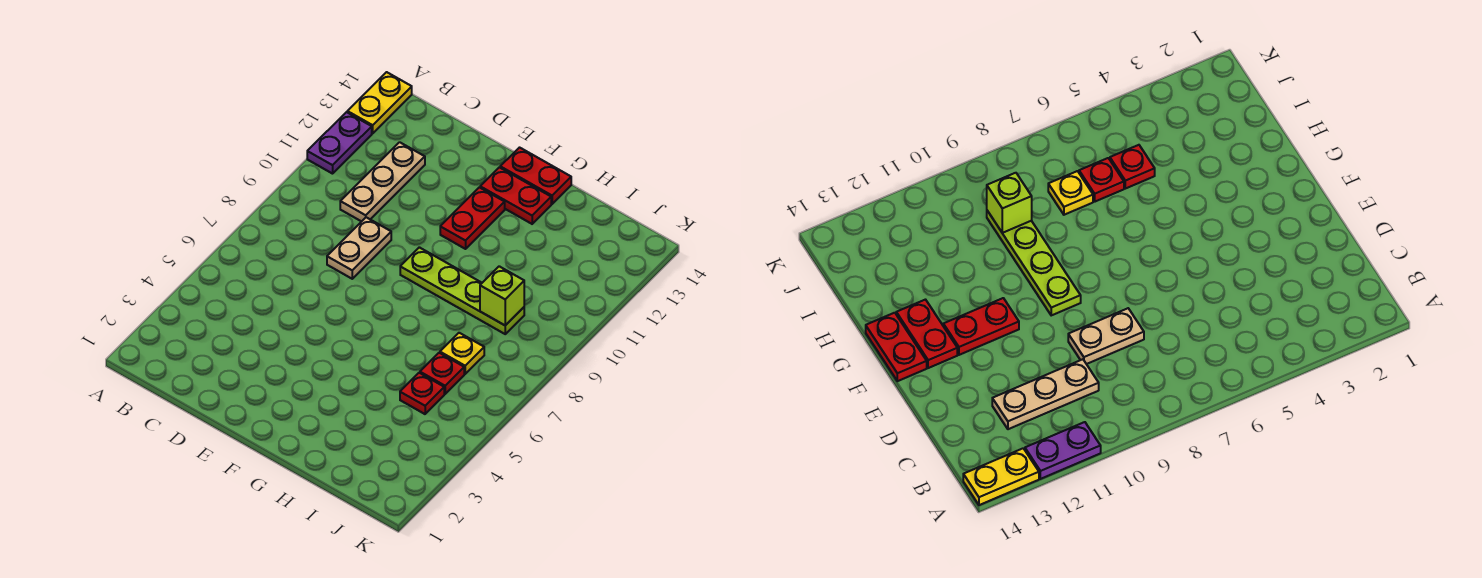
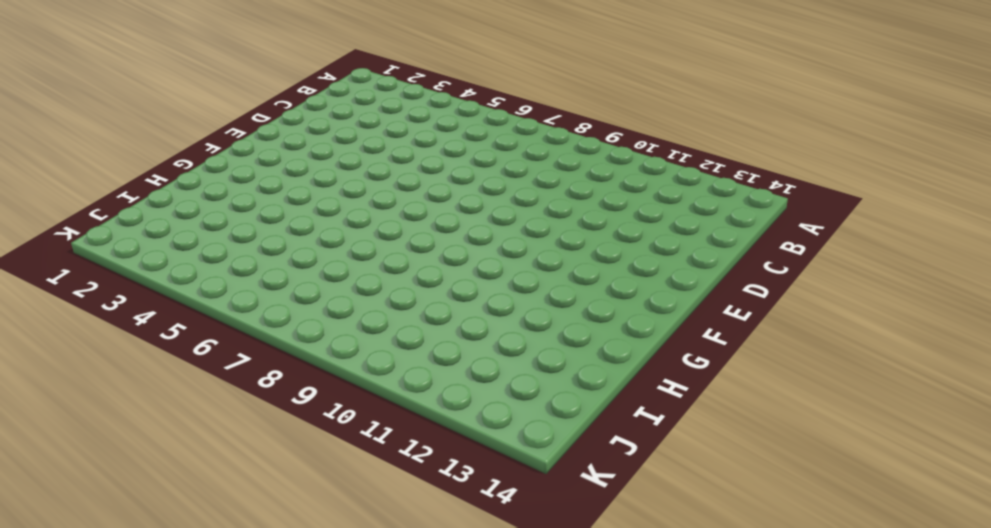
none -> purple 1x2 plate [307,112,372,174]
none -> yellow 1x2 plate [347,72,412,134]
none -> tan 1x3 plate [340,142,425,222]

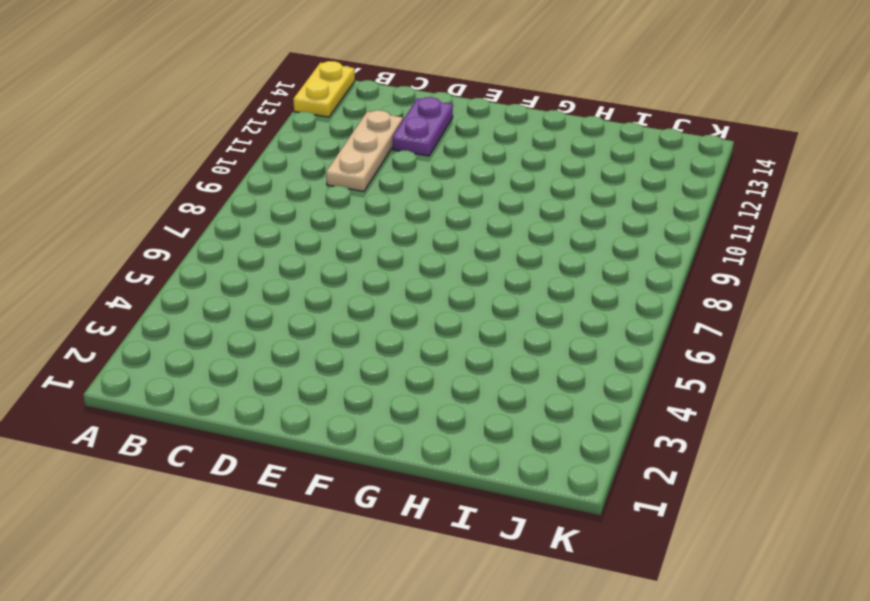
purple 1x2 plate [393,97,453,156] -> purple 1x2 plate moved to [307,112,372,174]
none -> tan 1x2 plate [327,217,391,279]
none -> lime 1x4 plate [400,247,524,334]
none -> red 1x2 plate [440,187,505,249]

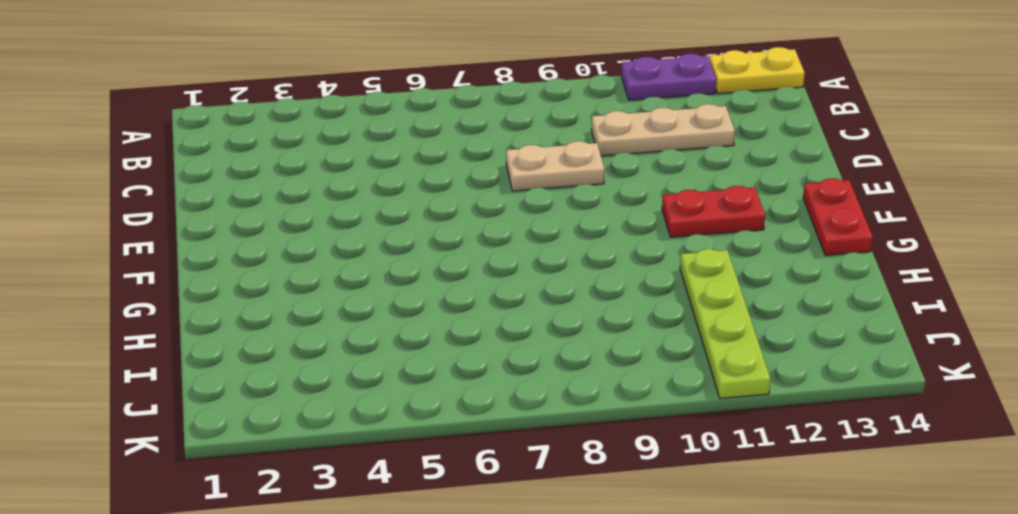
lime 1x4 plate [680,249,771,398] -> lime 1x4 plate moved to [400,247,524,334]
none -> red 1x2 plate [480,167,551,224]
none -> red 1x1 plate [400,373,444,414]
none -> red 1x1 plate [420,353,464,394]

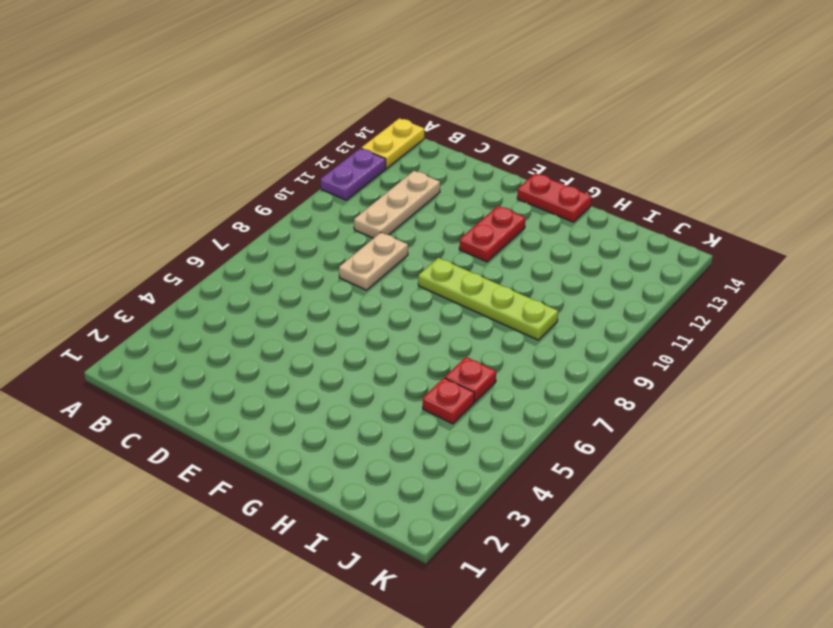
none -> red 1x2 plate [480,167,551,224]
none -> yellow 1x1 plate [440,333,484,374]
none -> lime 1x1 brick [480,266,524,325]

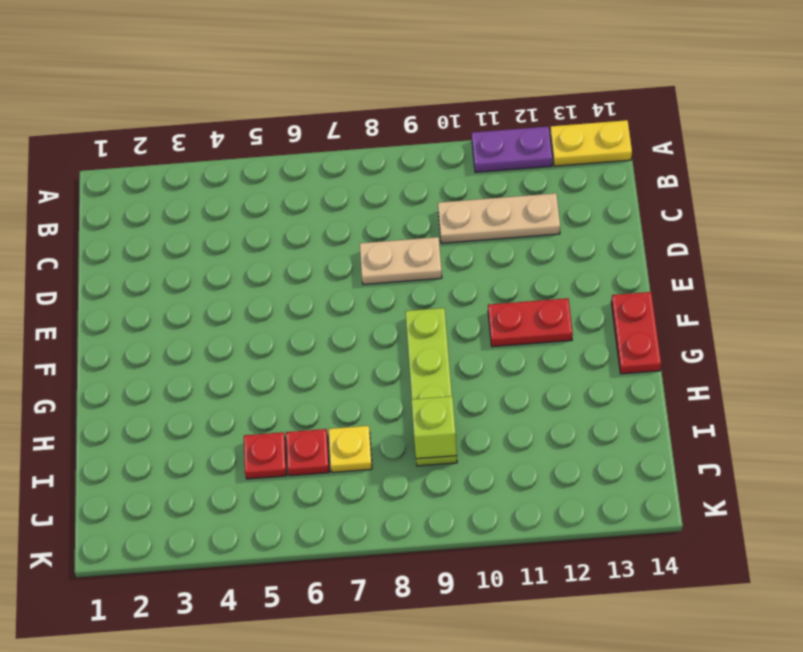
none -> red 1x2 plate [480,167,551,224]

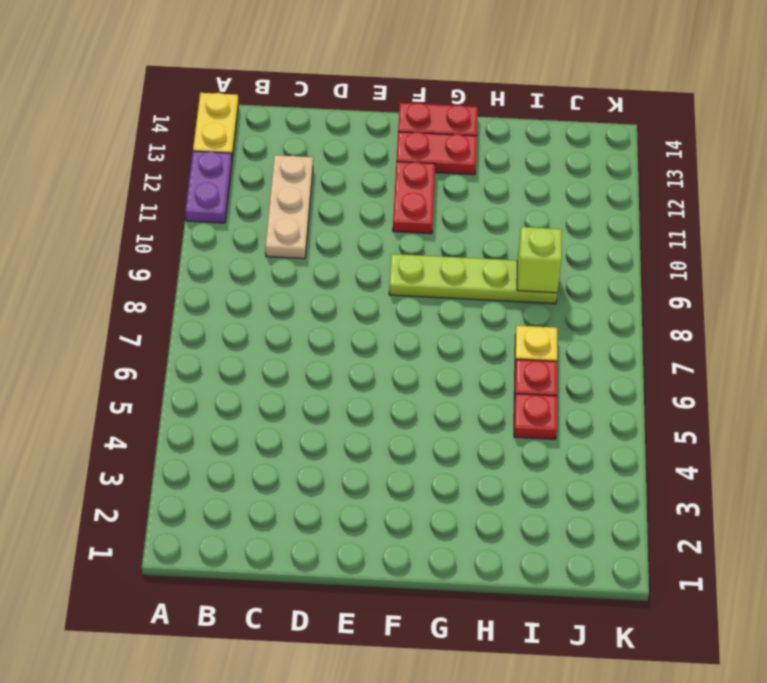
none -> tan 1x2 plate [327,217,391,279]

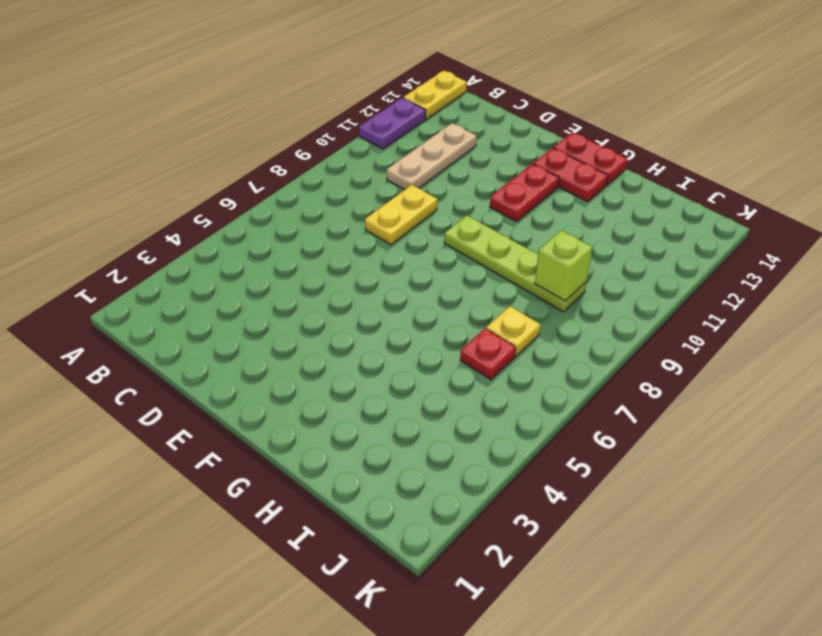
yellow 1x2 plate [365,185,438,245] -> tan 1x2 plate [327,217,391,279]
none -> red 1x1 plate [400,373,444,414]

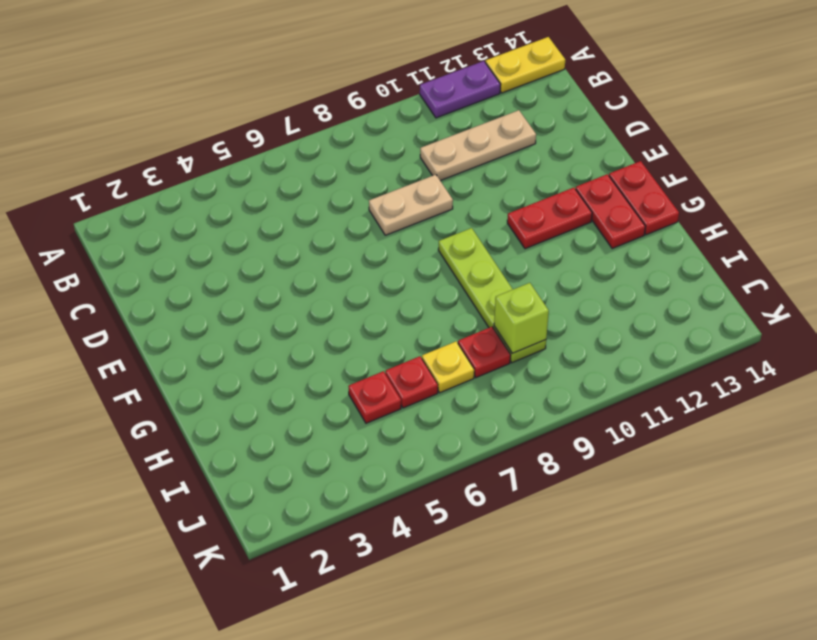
red 1x1 plate [458,327,511,378] -> none

